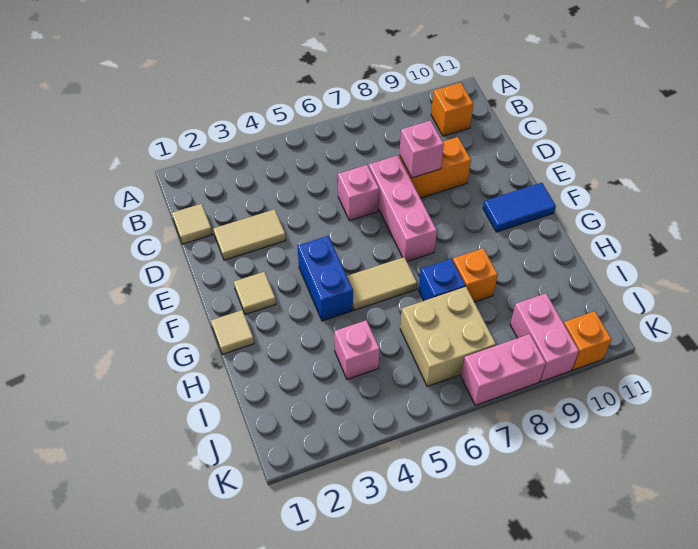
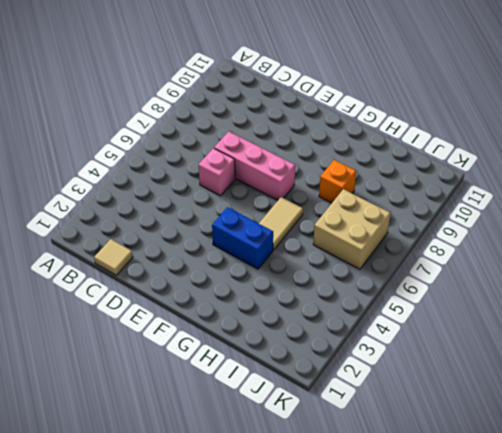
none -> orange 1x1 brick [431,82,474,136]
none -> tan 1x2 tile [213,209,286,260]
none -> orange 1x2 brick [399,137,471,198]

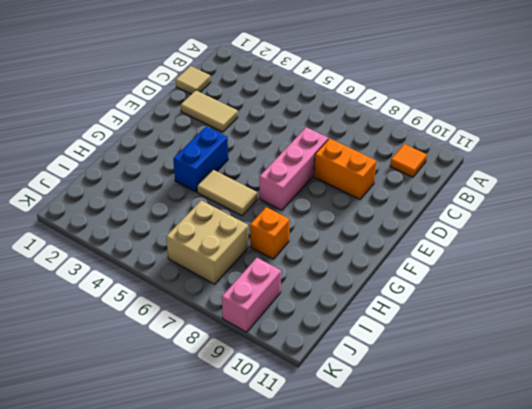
orange 1x1 tile [390,144,427,177] -> orange 1x1 brick [431,82,474,136]
none -> pink 1x1 brick [338,165,379,221]
none -> tan 1x1 tile [234,272,276,315]
none -> blue 1x2 tile [483,183,556,232]

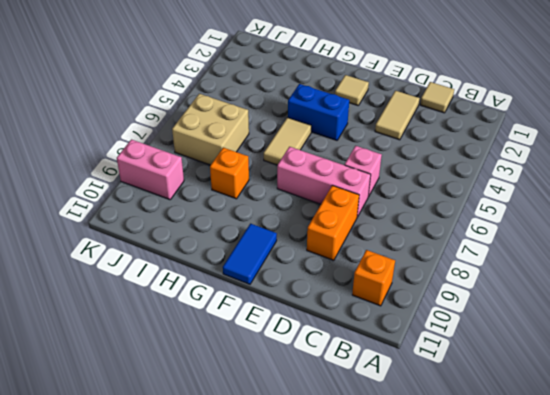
none -> tan 1x1 tile [211,310,254,354]
none -> blue 1x1 brick [419,259,465,301]
none -> pink 1x1 brick [334,320,380,379]

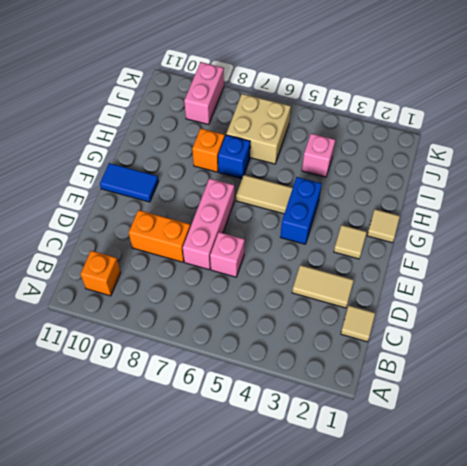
none -> pink 1x2 brick [461,334,546,405]
none -> orange 1x1 brick [564,311,612,370]
none -> pink 1x1 brick [400,120,444,178]

